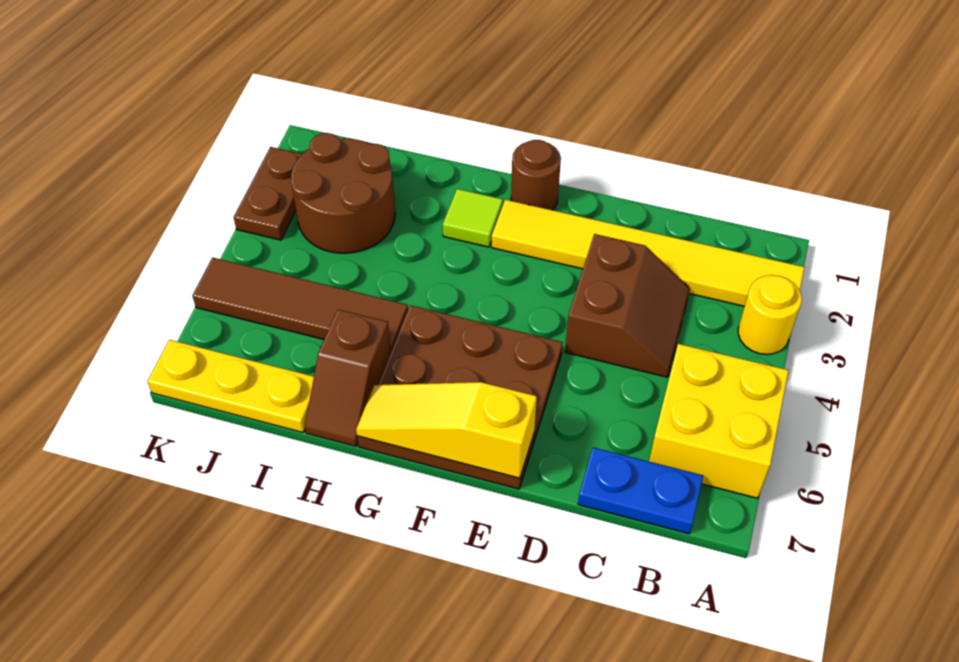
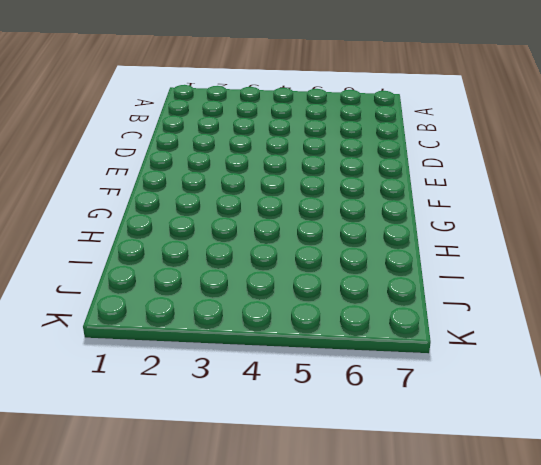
none -> yellow 1x6 tile [492,200,804,306]
none -> yellow 1x1 round brick [738,275,802,355]
none -> yellow 2x2 brick [649,344,789,498]

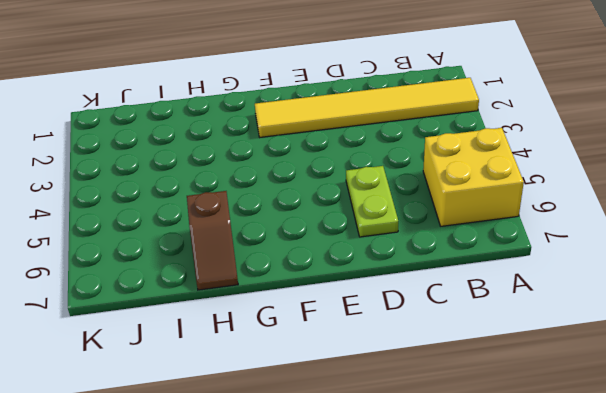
lime 1x2 plate [346,166,398,237] -> none
none -> yellow 1x1 round brick [738,275,802,355]
none -> blue 1x2 plate [578,447,703,534]
none -> brown 2x2 slope [565,234,690,377]

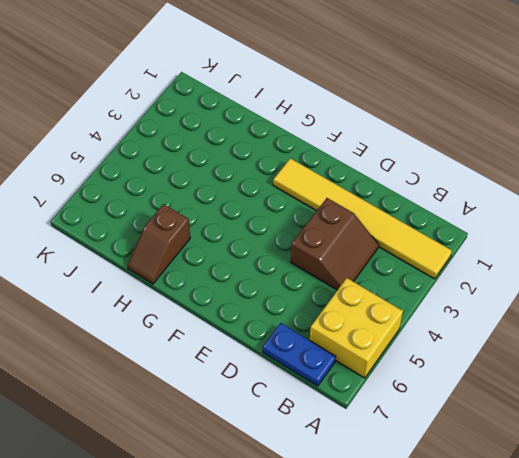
none -> yellow 1x1 round brick [738,275,802,355]
none -> brown 3x3 plate [357,305,563,489]
none -> brown 1x1 round brick [511,140,561,210]

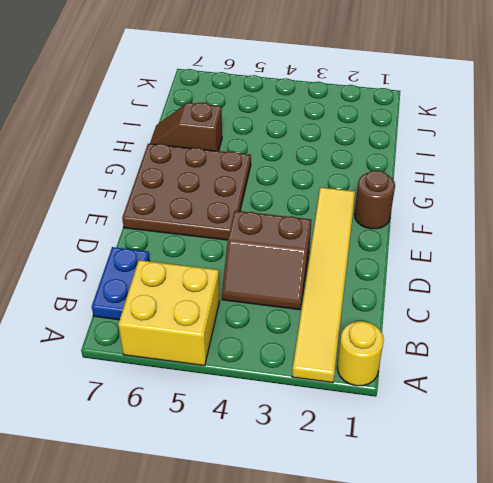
yellow 1x1 round brick [337,321,384,386] -> yellow 1x1 round brick moved to [738,275,802,355]
none -> lime 1x1 tile [443,189,503,247]
none -> brown 1x4 tile [192,258,408,351]
none -> brown 2x2 round brick [291,133,395,253]

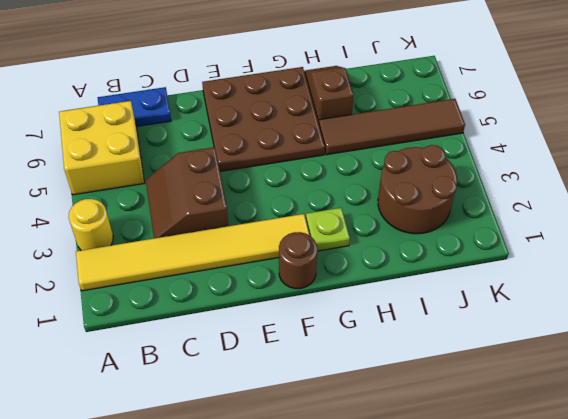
lime 1x1 plate [306,208,350,251] -> lime 1x1 tile [443,189,503,247]
none -> yellow 1x3 plate [147,340,314,432]
none -> brown 1x2 plate [234,147,302,240]
none -> yellow 1x3 slope [356,382,537,478]

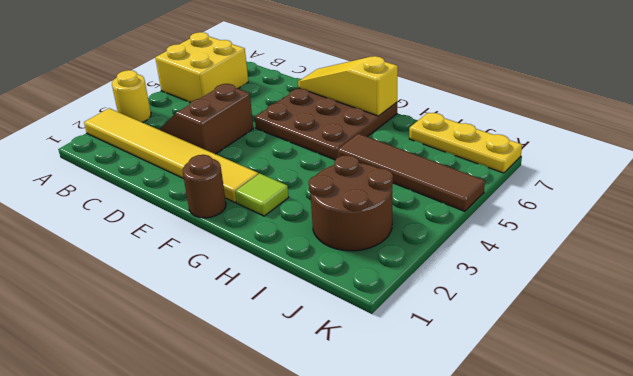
yellow 1x3 slope [298,56,398,116] -> yellow 1x3 slope turned to [356,382,537,478]
none -> blue 1x2 plate [578,447,703,534]
none -> brown 1x2 slope [305,310,391,446]
none -> brown 1x2 plate [234,147,302,240]

